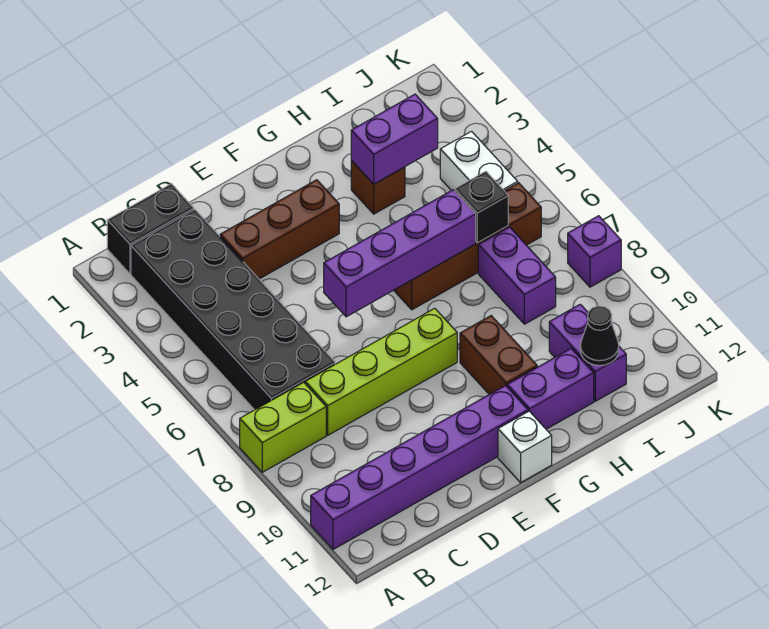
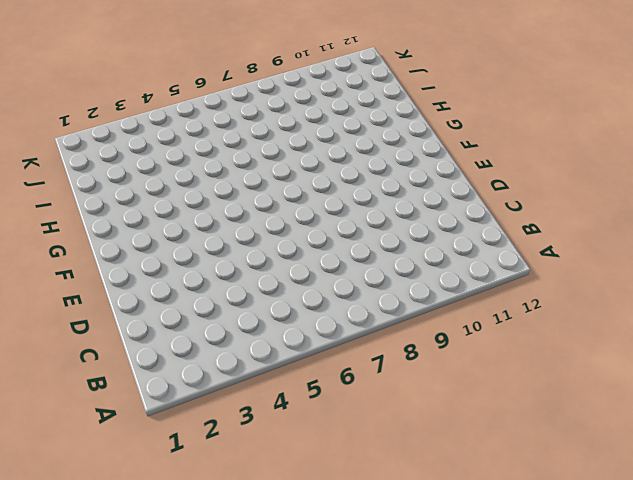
none -> lime 1x2 brick [240,382,326,472]
none -> purple 1x6 brick [311,386,528,549]
none -> black 1x2 brick [107,184,194,274]

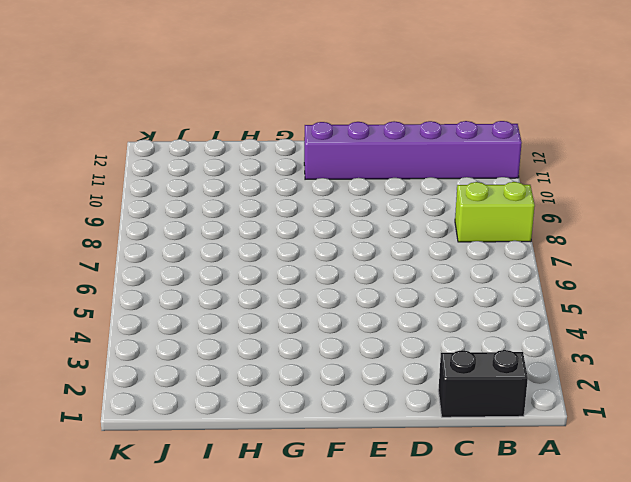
none -> black 2x6 brick [131,210,335,410]
none -> lime 1x4 brick [305,308,457,435]
none -> brown 1x3 brick [220,180,339,279]

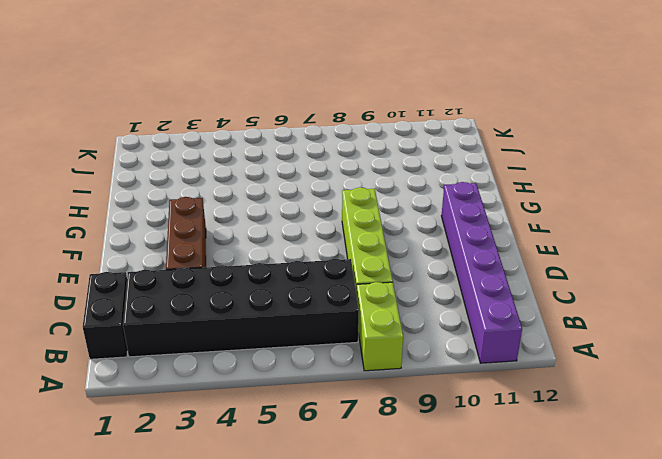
none -> white 1x1 brick [498,411,552,483]
none -> brown 1x4 brick [394,183,541,310]
none -> brown 1x2 brick [460,316,537,394]

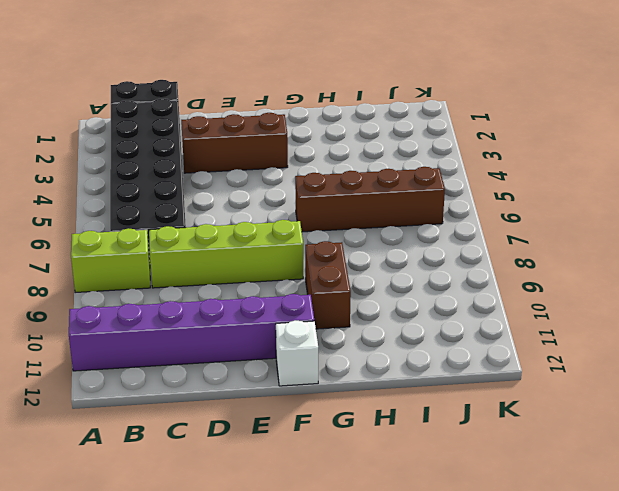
none -> purple 1x2 brick [507,349,594,429]
none -> brown 1x1 brick [351,160,405,214]
none -> purple 1x2 brick [478,227,556,324]

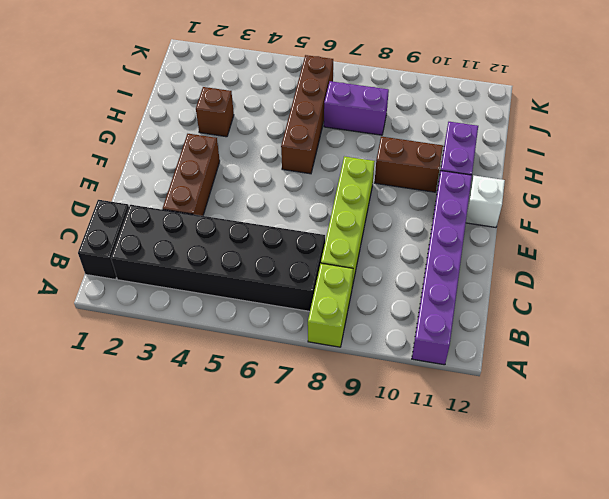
none -> purple 1x2 brick [549,304,626,401]
none -> white 1x2 brick [440,131,518,191]
none -> purple 1x1 brick [568,216,621,287]

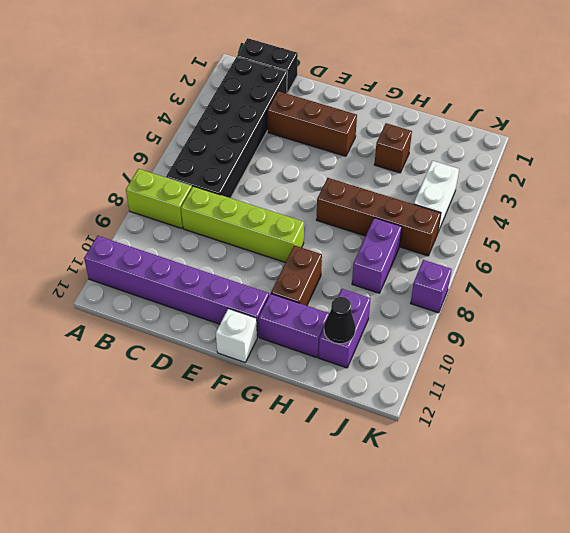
none -> purple 1x4 brick [324,190,476,317]
none -> purple 1x2 brick [351,94,438,184]
none -> black 1x1 brick [455,171,508,243]

